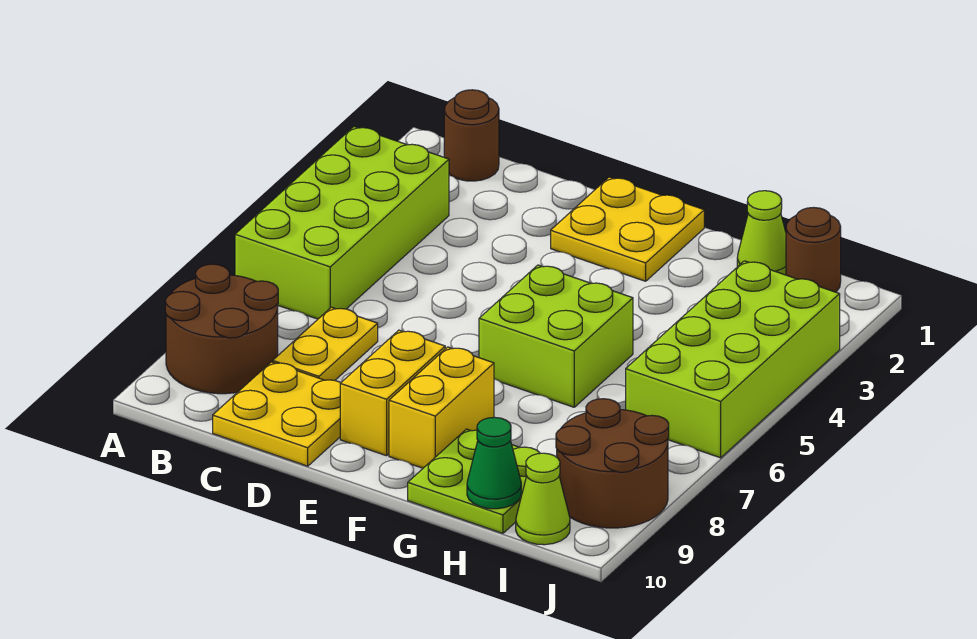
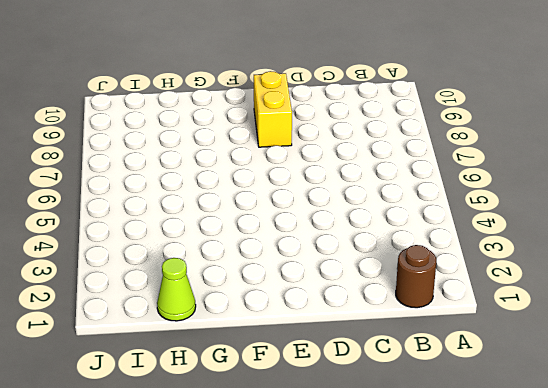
none -> lime 2x4 brick [235,127,449,319]
none -> brown 2x2 round brick [165,264,278,394]
none -> yellow 1x2 plate [273,307,378,380]

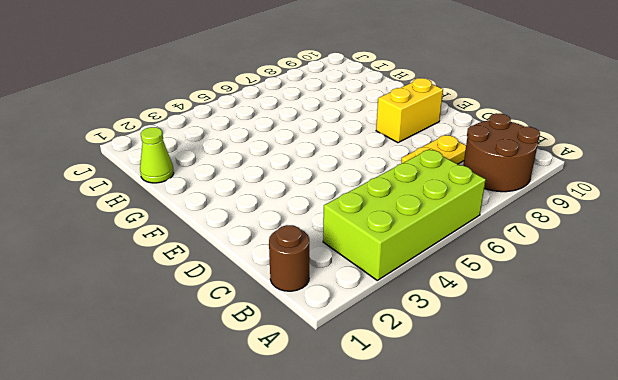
none -> yellow 2x2 plate [213,362,341,466]
none -> yellow 2x2 plate [551,177,704,281]
none -> lime 2x2 brick [479,265,633,407]

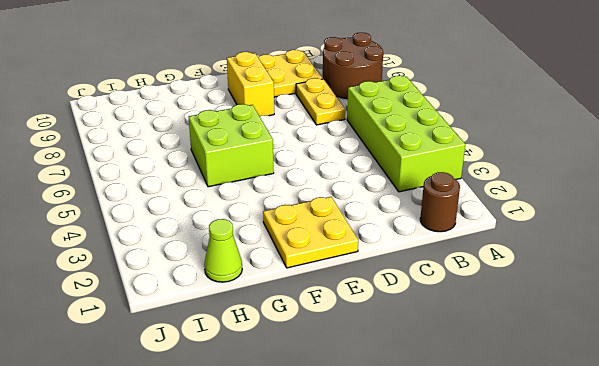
none -> yellow 1x2 brick [389,347,494,468]
none -> lime 2x2 plate [408,429,540,533]
none -> brown 1x1 round brick [786,208,841,292]

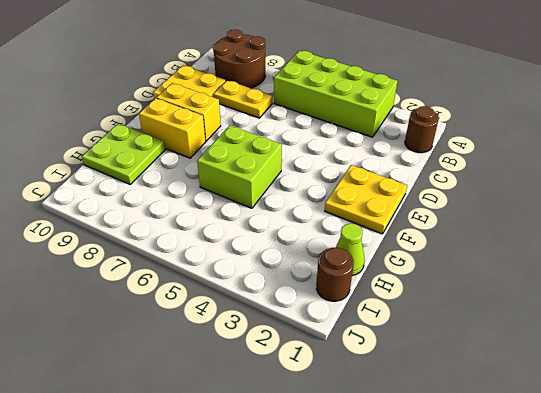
none -> lime 2x4 brick [626,261,840,458]
none -> brown 2x2 round brick [556,399,669,528]
none -> lime 1x1 cone [516,453,570,545]

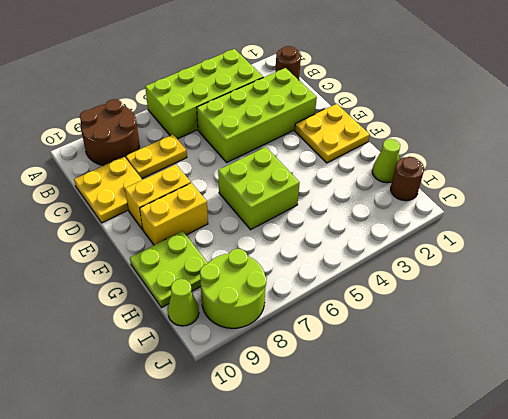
lime 2x4 brick [197,68,317,162] -> lime 2x4 brick moved to [626,261,840,458]
lime 2x2 round brick [200,249,267,328] -> brown 2x2 round brick [556,399,669,528]
none -> green 1x1 cone [467,417,521,509]

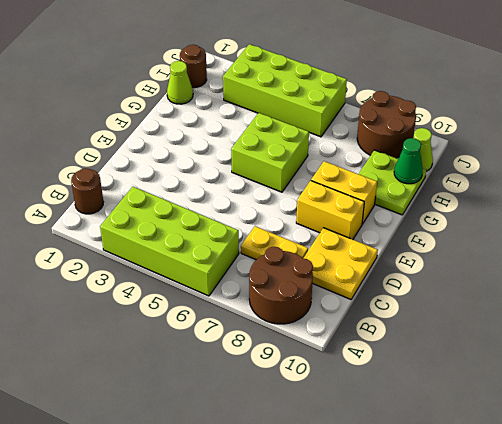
none -> yellow 2x2 plate [551,177,704,281]

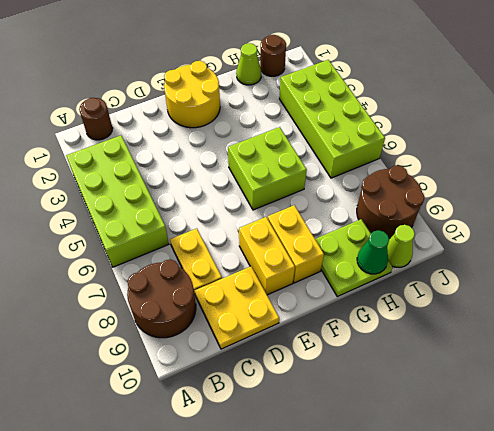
yellow 2x2 round brick [164,61,220,128] -> yellow 2x2 plate [551,177,704,281]

